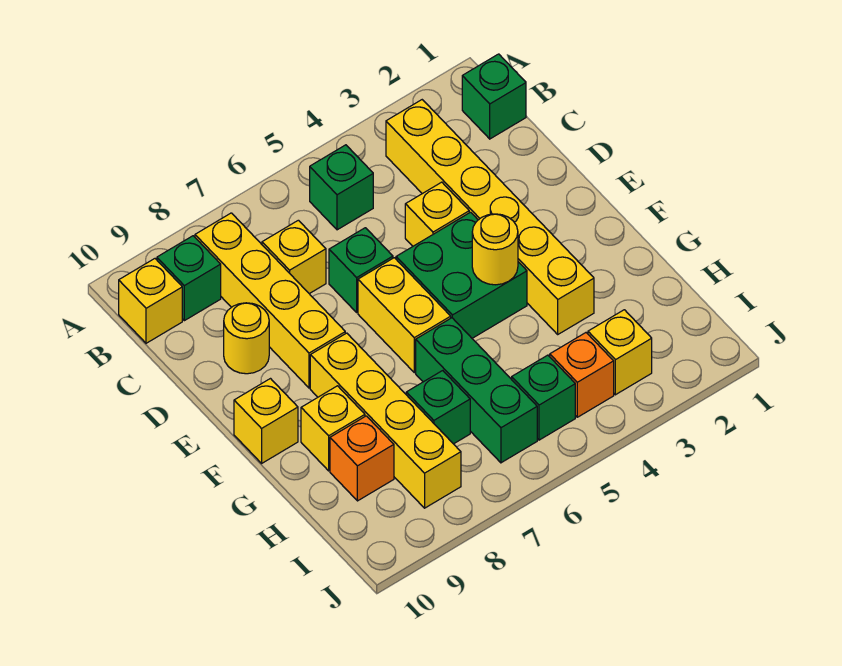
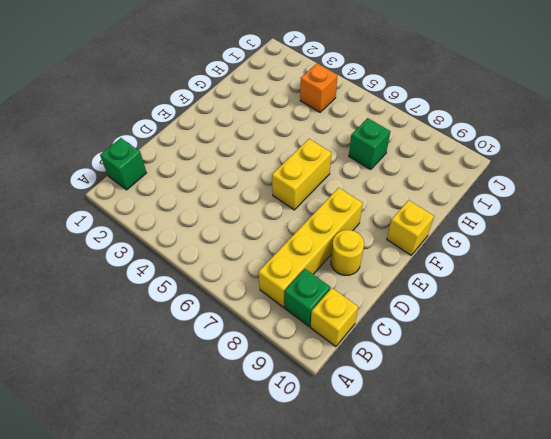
none -> yellow 1x6 brick [386,100,594,334]
none -> green 1x1 brick [310,145,373,230]
none -> yellow 1x1 brick [262,220,326,294]

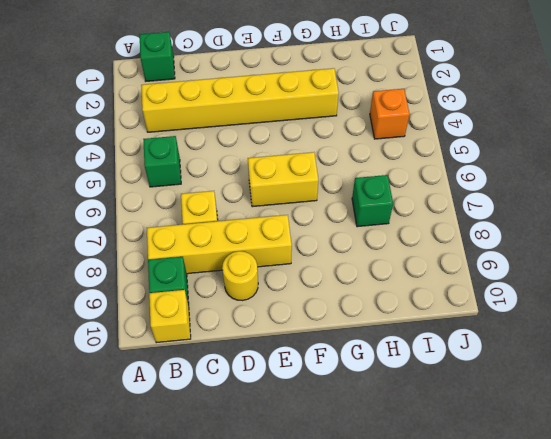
none -> yellow 1x1 brick [405,182,469,246]
none -> green 1x1 brick [329,228,393,312]
none -> green 2x2 brick [396,212,527,338]

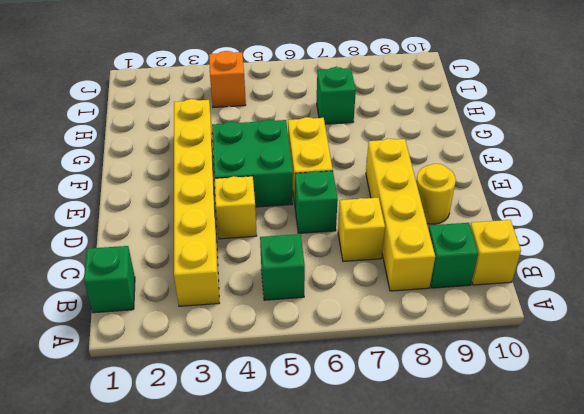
none -> yellow 1x4 brick [310,333,461,508]
none -> yellow 1x1 brick [234,379,298,463]
none -> green 1x3 brick [416,318,537,463]

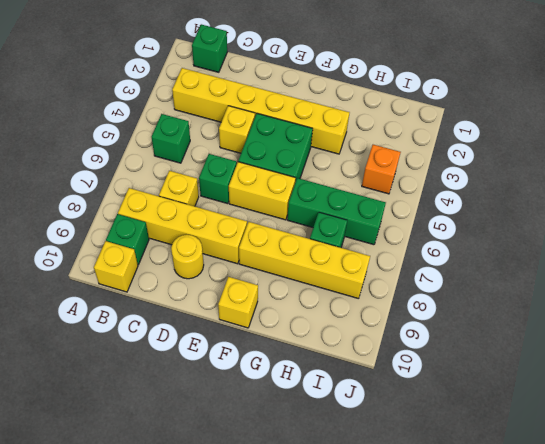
none -> yellow 1x1 brick [301,386,365,471]
none -> orange 1x1 brick [330,416,394,501]
none -> yellow 1x1 brick [588,310,652,395]

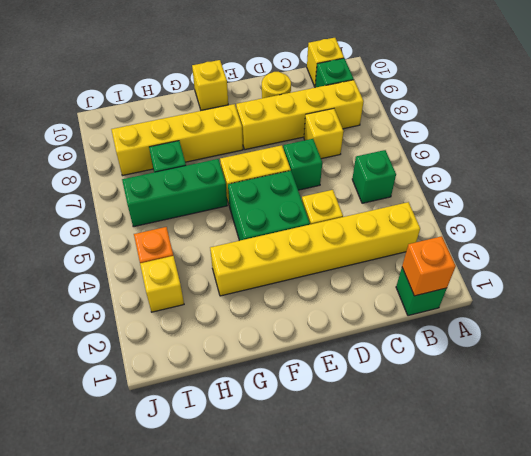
orange 1x1 brick [402,236,456,296] -> orange 1x1 brick moved to [330,416,394,501]
none -> yellow 1x1 brick [301,386,365,471]
none -> green 1x1 brick [512,355,575,440]
none -> yellow 1x1 round brick [472,214,518,285]

